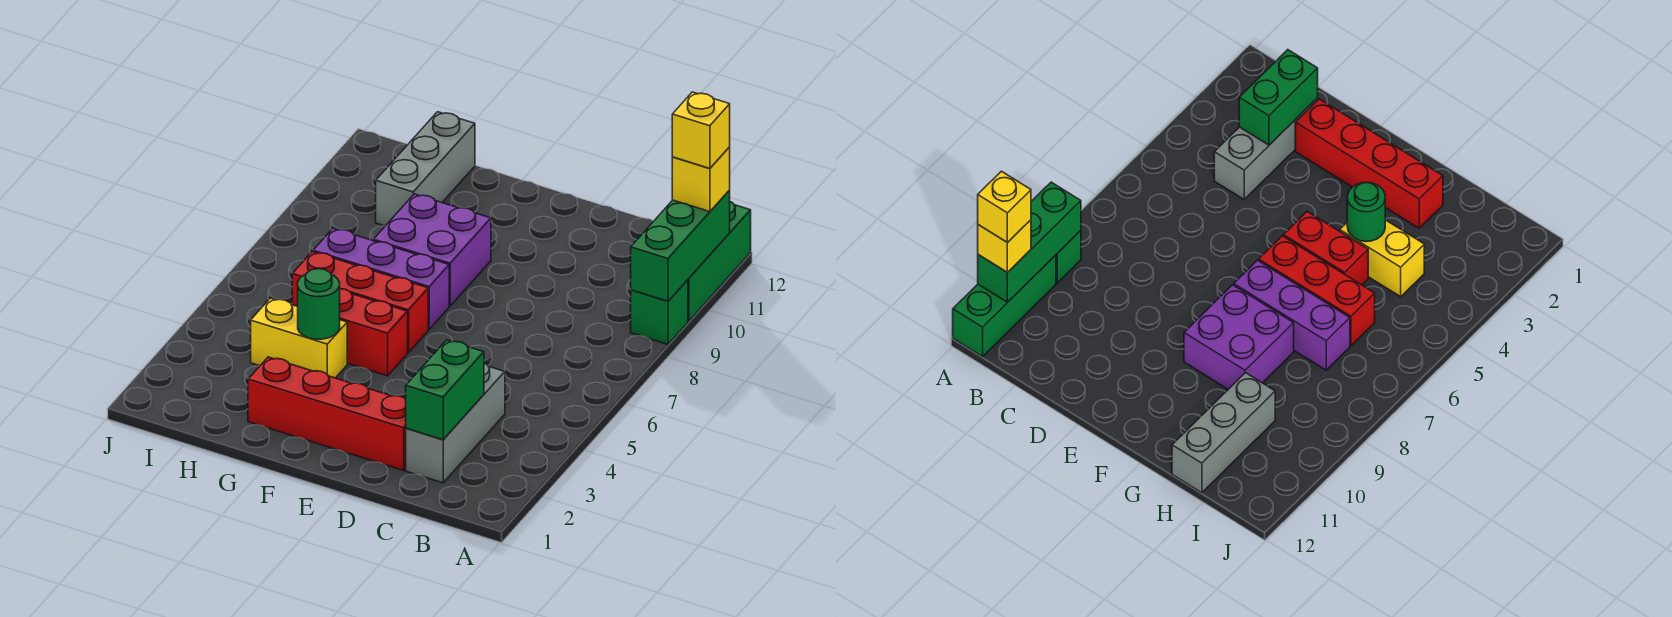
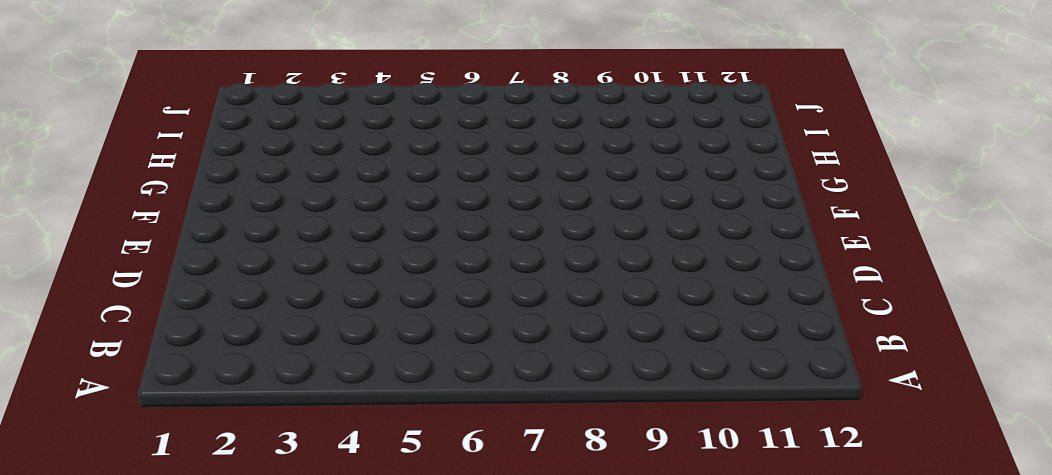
none -> green 1x1 brick [631,280,688,344]
none -> green 1x3 brick [688,202,751,321]
none -> grey 1x3 brick [406,363,505,483]

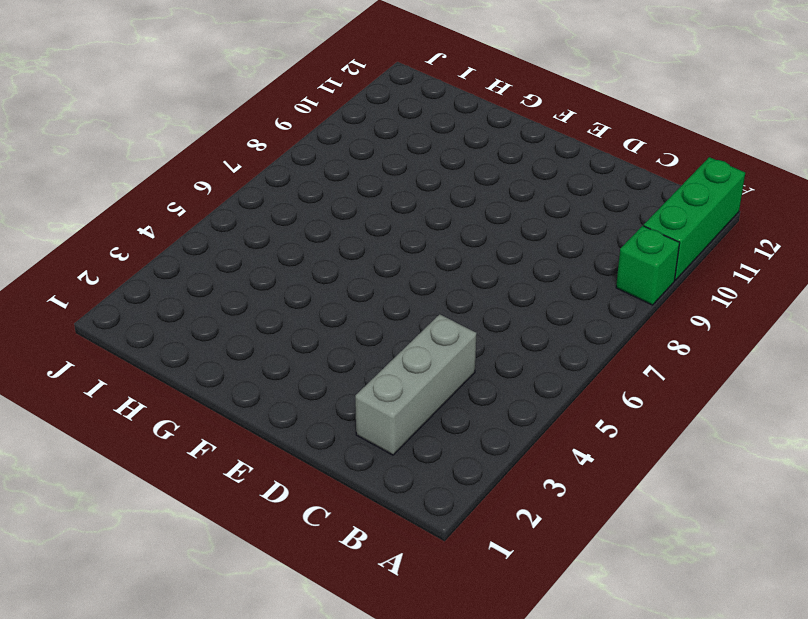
none -> red 1x4 brick [248,357,406,470]
none -> red 1x2 brick [340,289,408,376]
none -> red 1x3 brick [292,252,428,353]

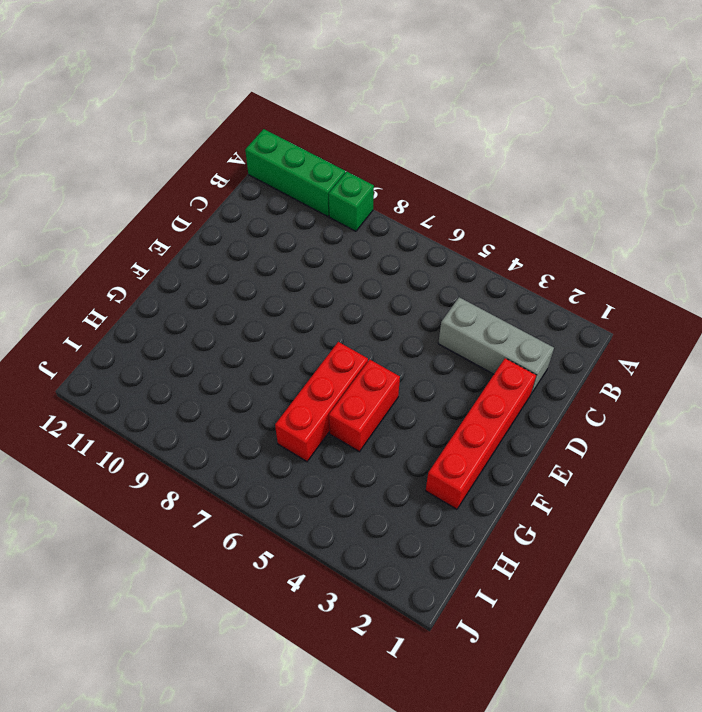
none -> purple 1x3 brick [313,228,449,329]
none -> purple 2x2 brick [373,194,491,306]
none -> yellow 1x2 brick [251,298,347,378]

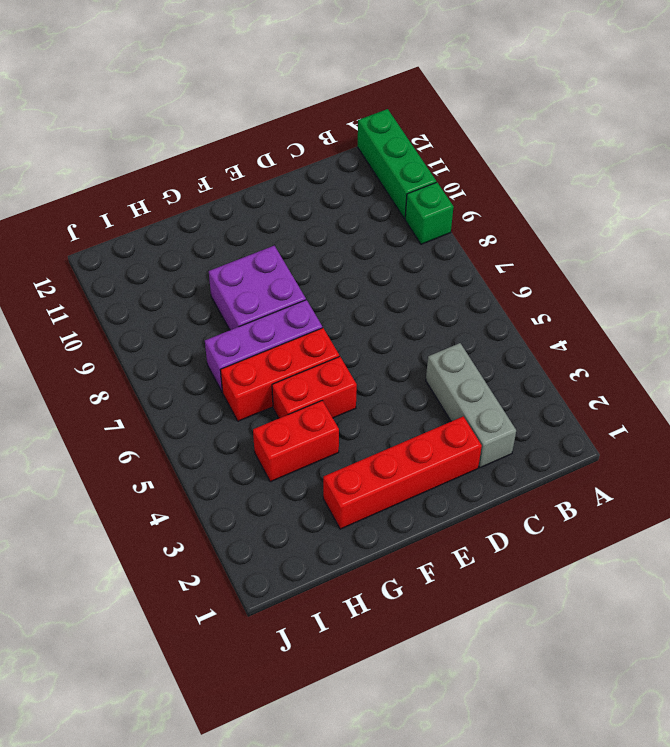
red 1x2 brick [253,401,339,482] -> yellow 1x2 brick [251,298,347,378]
none -> grey 1x3 brick [376,112,475,226]
none -> green 1x3 brick [631,190,730,301]
none -> green 1x2 brick [406,340,484,440]

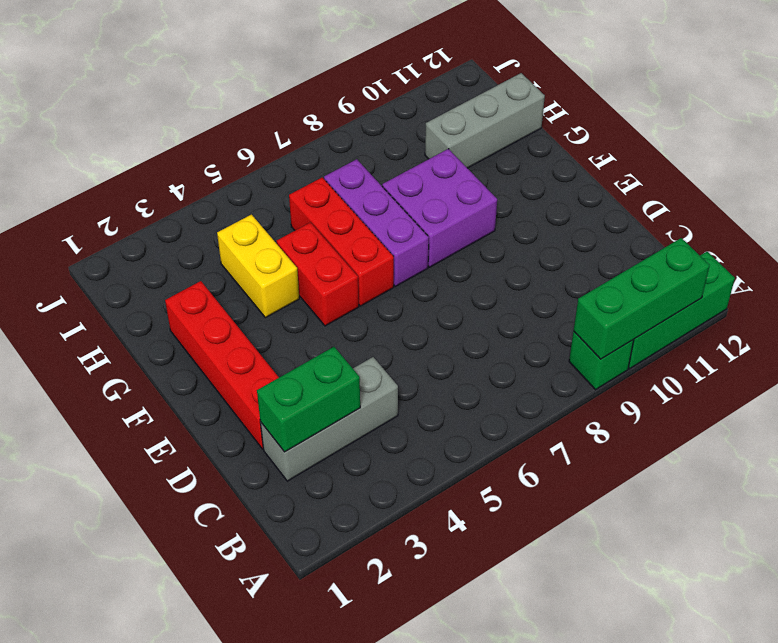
none -> green 1x1 round brick [298,269,340,339]
none -> yellow 1x1 brick [672,147,730,212]
none -> yellow 1x1 brick [672,92,730,168]

